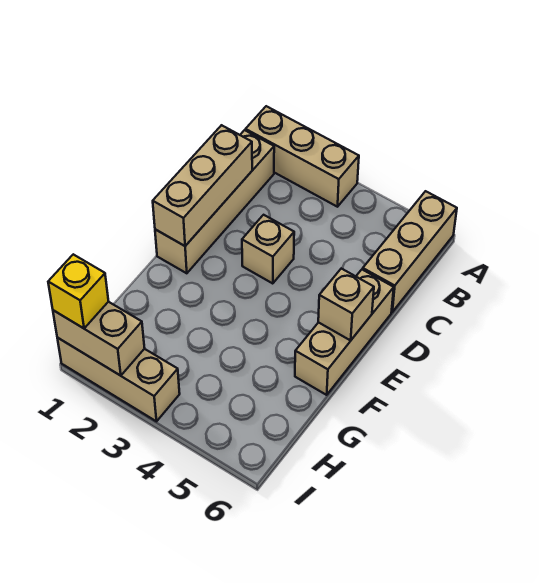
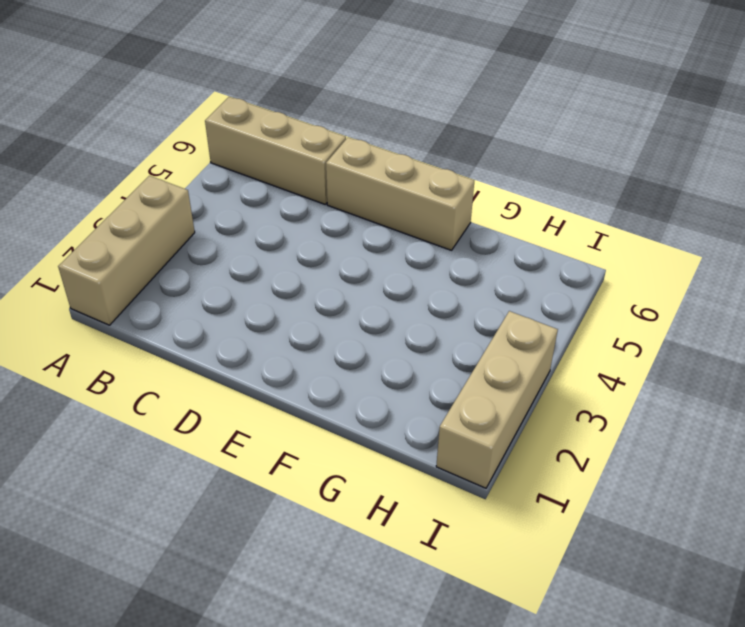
none -> tan 1x4 brick [155,130,274,273]
none -> tan 1x1 brick [242,215,294,284]

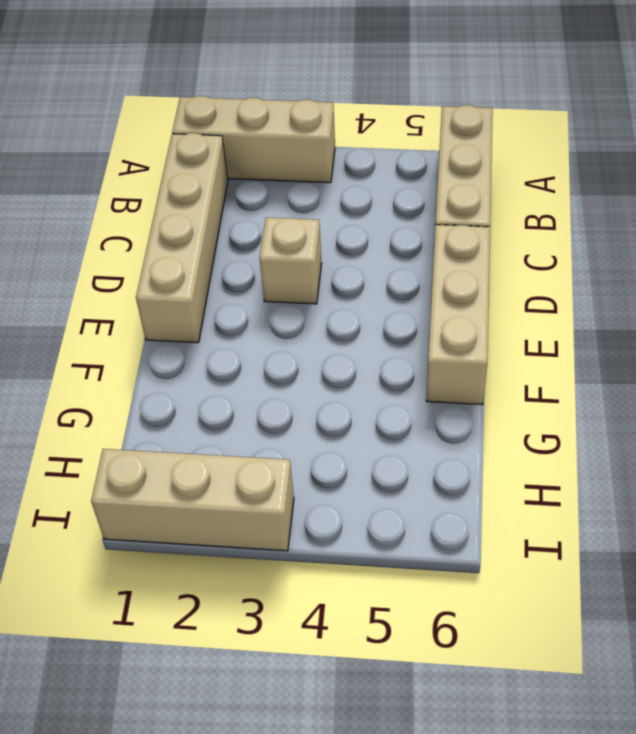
none -> tan 1x3 brick [153,125,252,246]
none -> tan 1x1 brick [318,269,374,341]

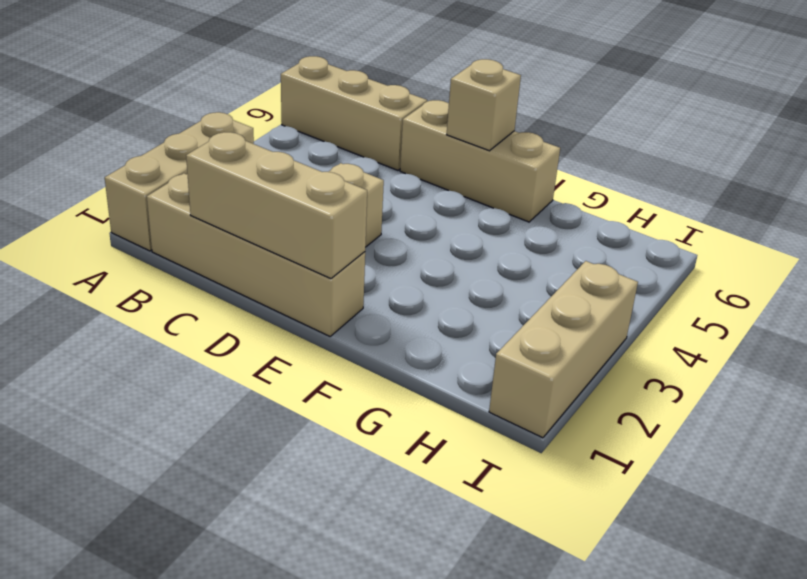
none -> tan 1x2 brick [53,302,145,376]
none -> yellow 1x1 brick [48,254,109,328]

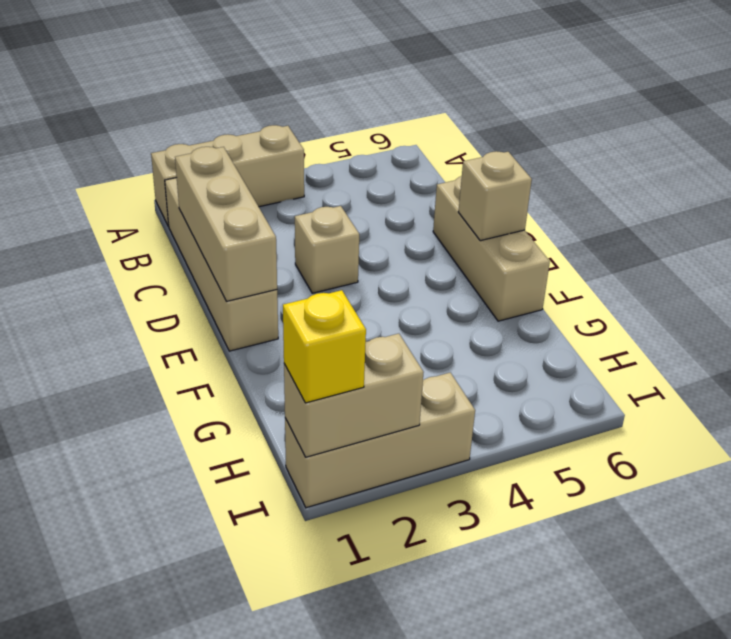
none -> tan 1x3 brick [363,191,457,312]

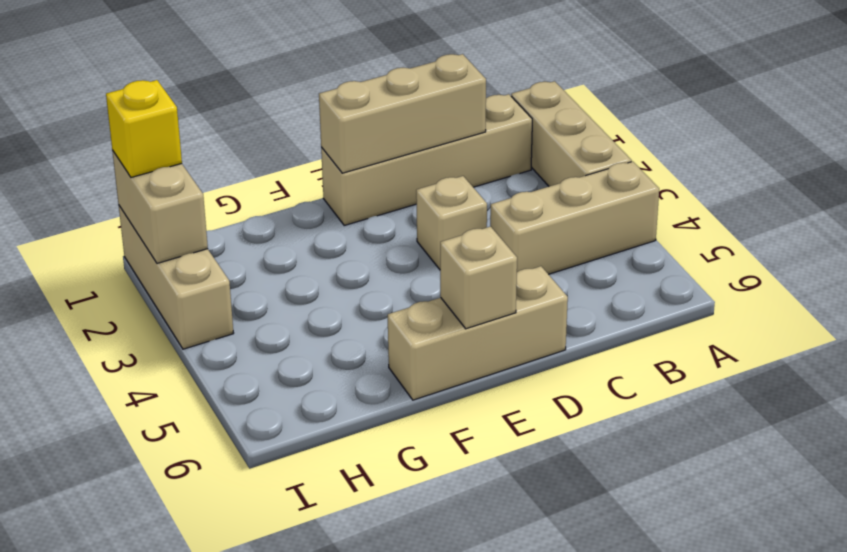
tan 1x3 brick [490,161,659,274] -> tan 1x3 brick moved to [363,191,457,312]

